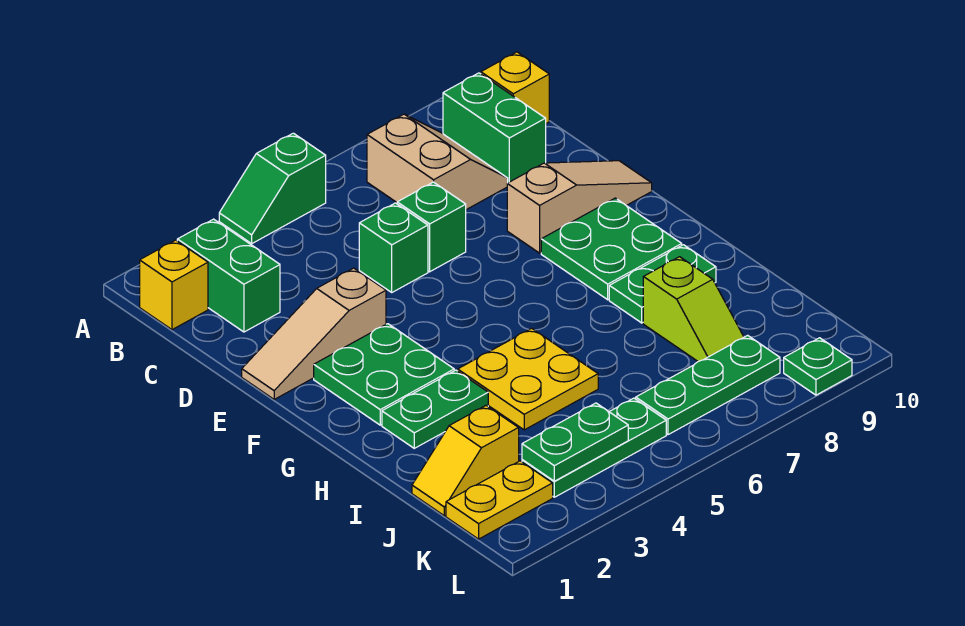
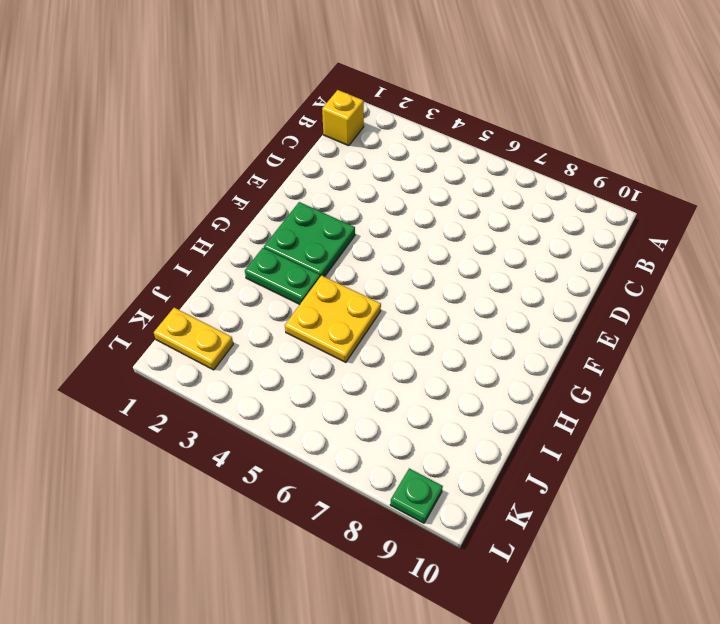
none -> green 1x2 slope [219,133,326,244]
none -> green 1x2 brick [177,219,280,332]
none -> tan 2x2 slope [367,114,508,210]

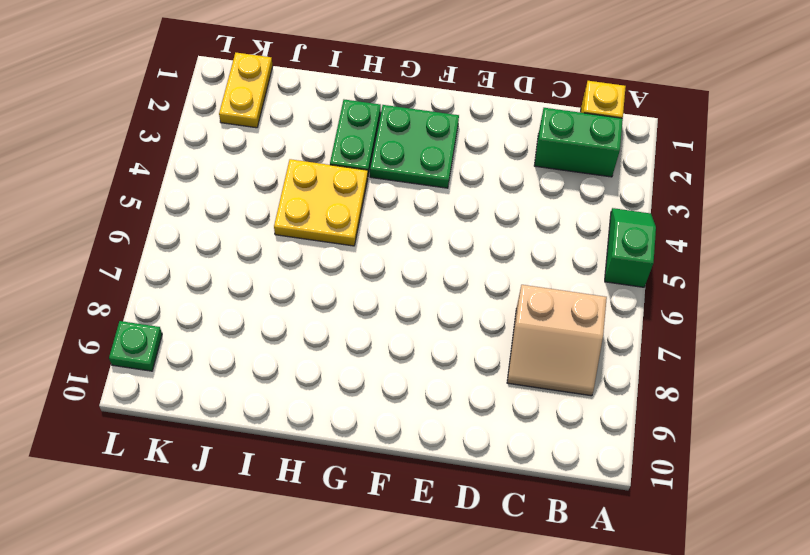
none -> green 1x2 brick [443,73,546,183]
none -> yellow 1x1 brick [481,52,549,123]
none -> green 1x1 brick [359,203,428,292]

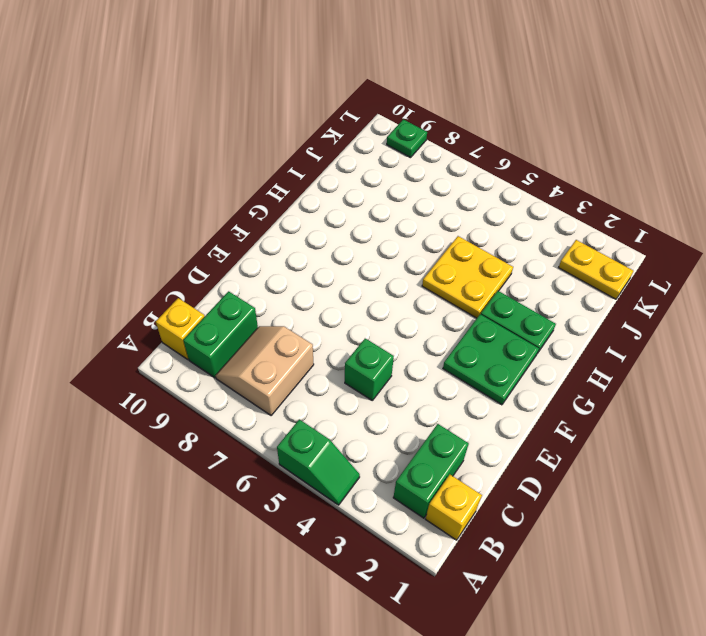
none -> green 1x1 brick [397,182,466,272]
none -> tan 1x3 slope [242,268,386,399]
none -> tan 1x3 slope [507,161,652,253]

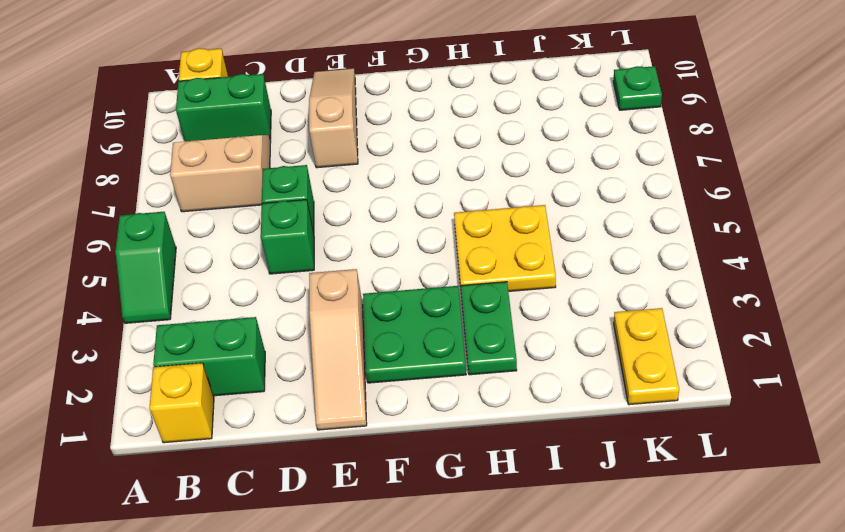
none -> green 2x2 plate [541,198,682,300]
none -> green 1x2 plate [609,245,716,323]
none -> lime 1x2 slope [643,257,744,361]

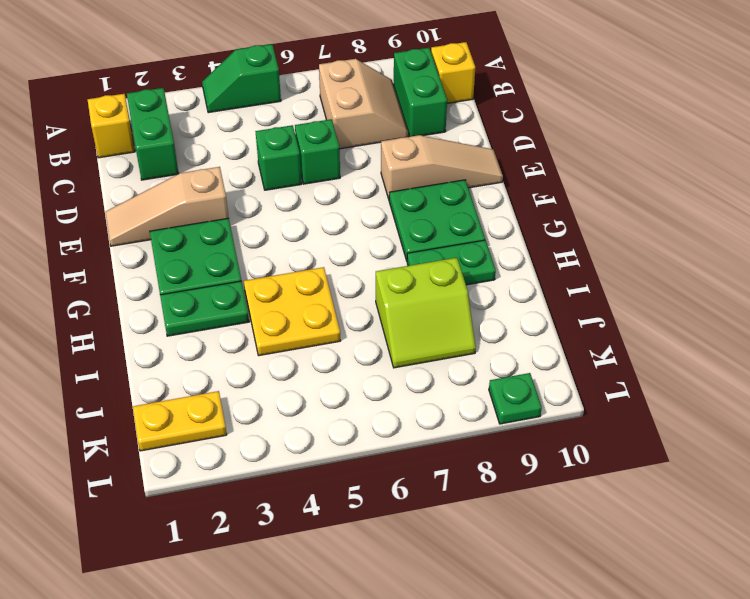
lime 2x2 slope [376,258,476,368] -> lime 1x2 slope [643,257,744,361]
none -> yellow 1x2 slope [412,406,519,516]
none -> green 1x3 plate [522,398,666,497]
none -> green 1x3 plate [636,335,780,435]

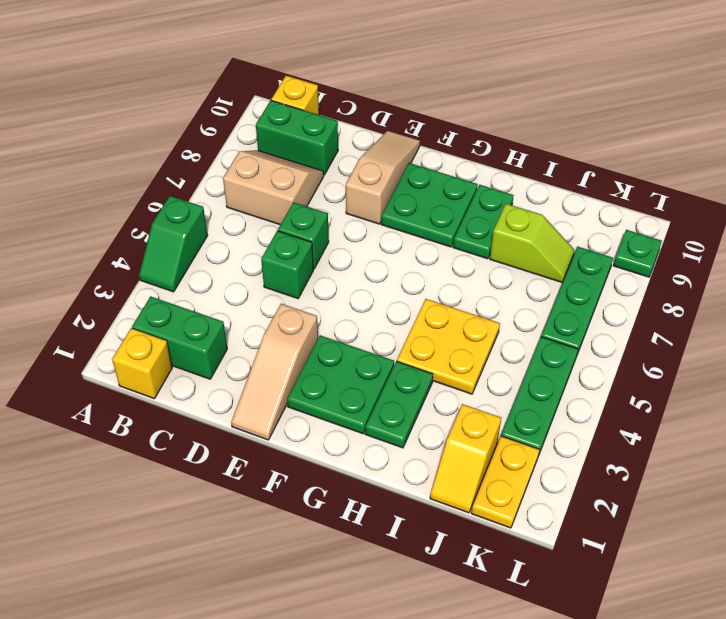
none -> green 1x2 plate [522,403,628,481]

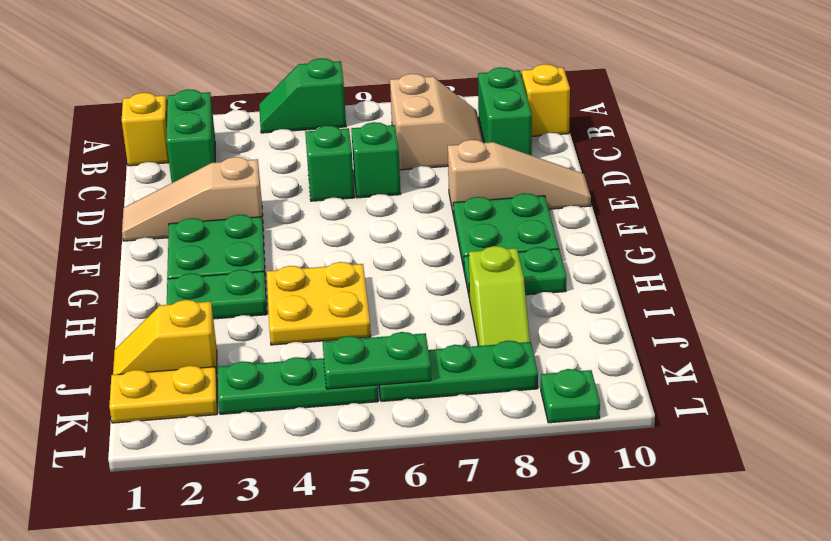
green 1x2 plate [323,332,431,389] -> green 1x2 plate moved to [522,403,628,481]

